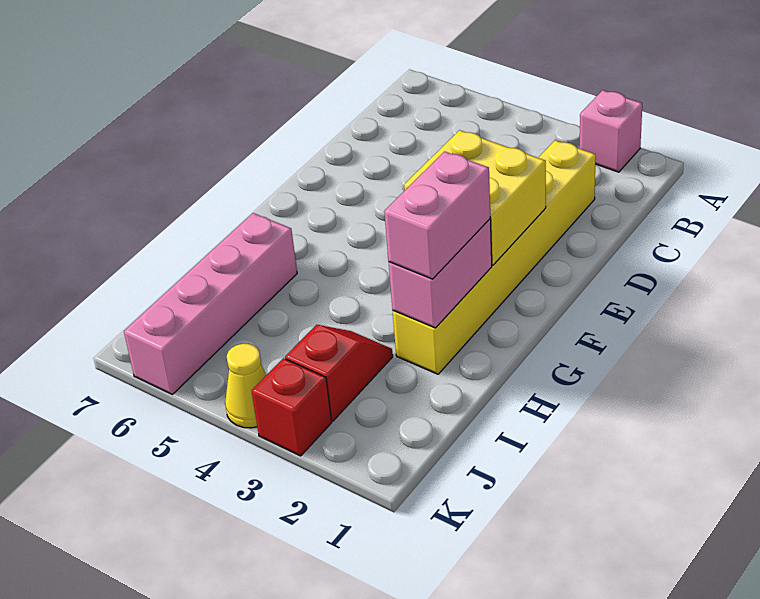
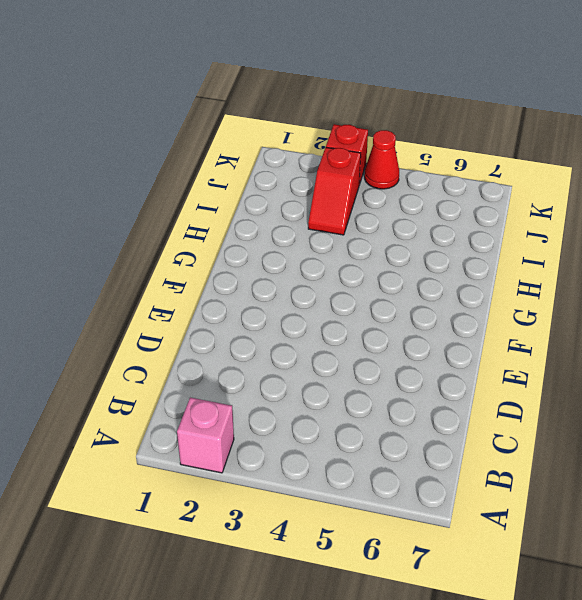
red 1x1 cone [364,130,399,189] -> yellow 1x1 cone [225,344,266,428]
none -> yellow 1x6 brick [393,140,596,374]
none -> pink 1x4 brick [124,213,297,394]

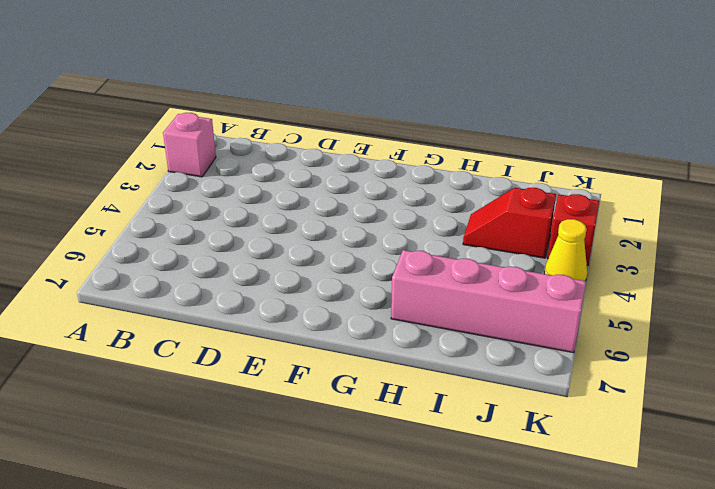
none -> yellow 1x6 brick [393,140,596,374]
none -> yellow 2x2 brick [404,130,546,265]

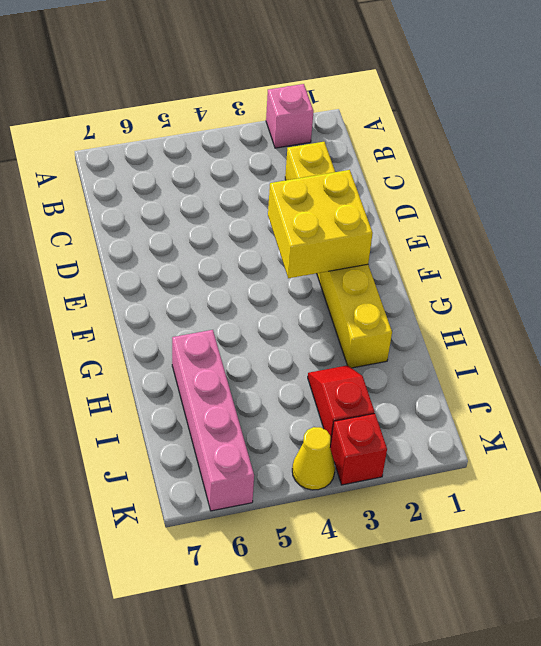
none -> pink 1x2 brick [389,219,492,328]
none -> pink 1x2 brick [384,151,490,279]

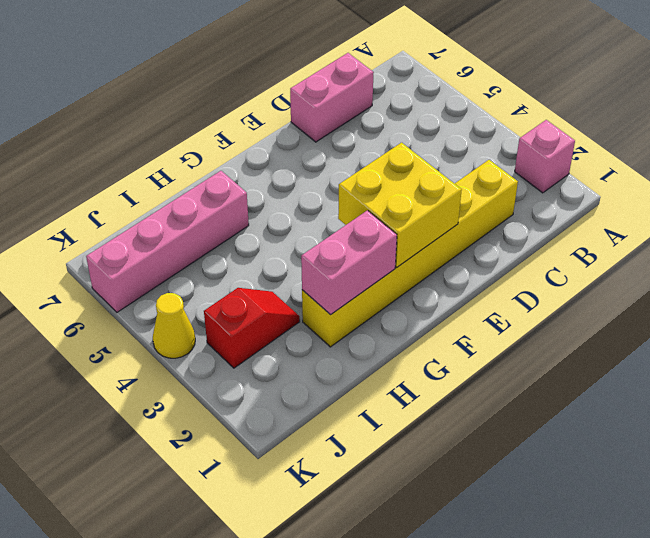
pink 1x2 brick [290,53,374,142] -> pink 1x2 brick moved to [384,151,490,279]
none -> red 1x1 brick [252,358,331,456]

